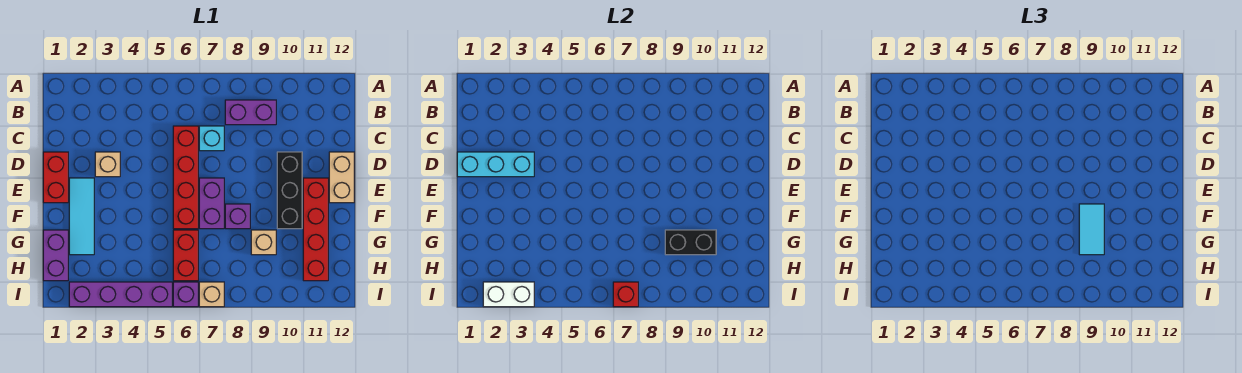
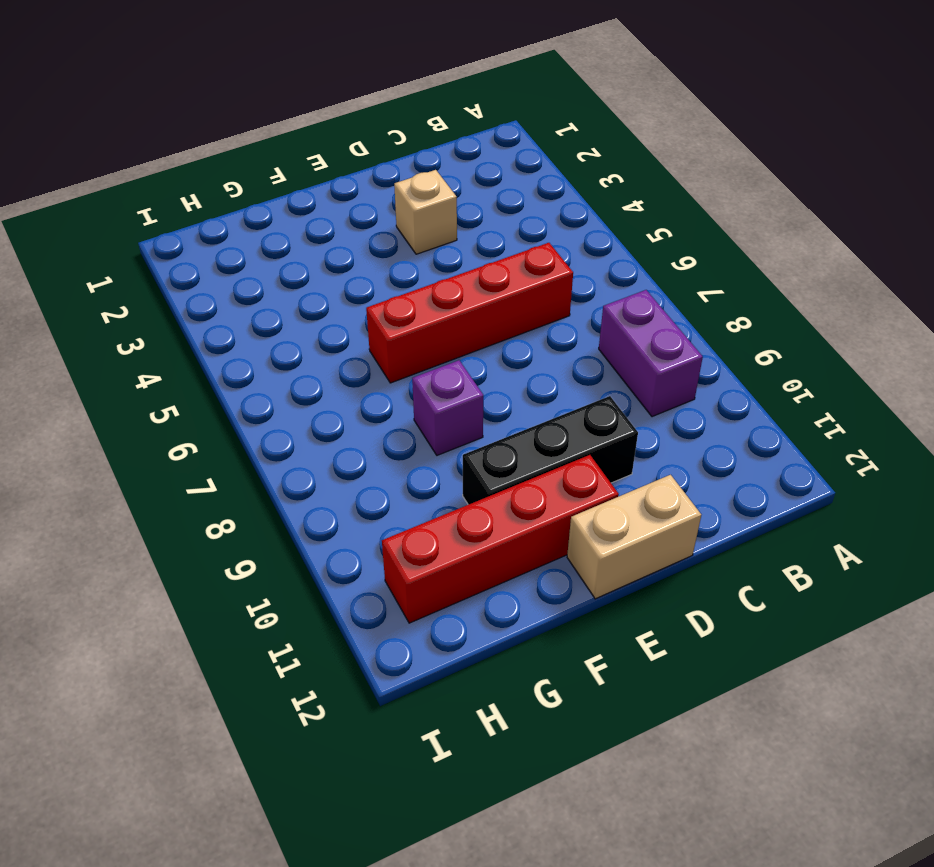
none -> cyan 1x1 brick [199,126,224,151]
none -> red 1x2 brick [43,152,68,203]
none -> cyan 1x3 tile [69,178,94,255]

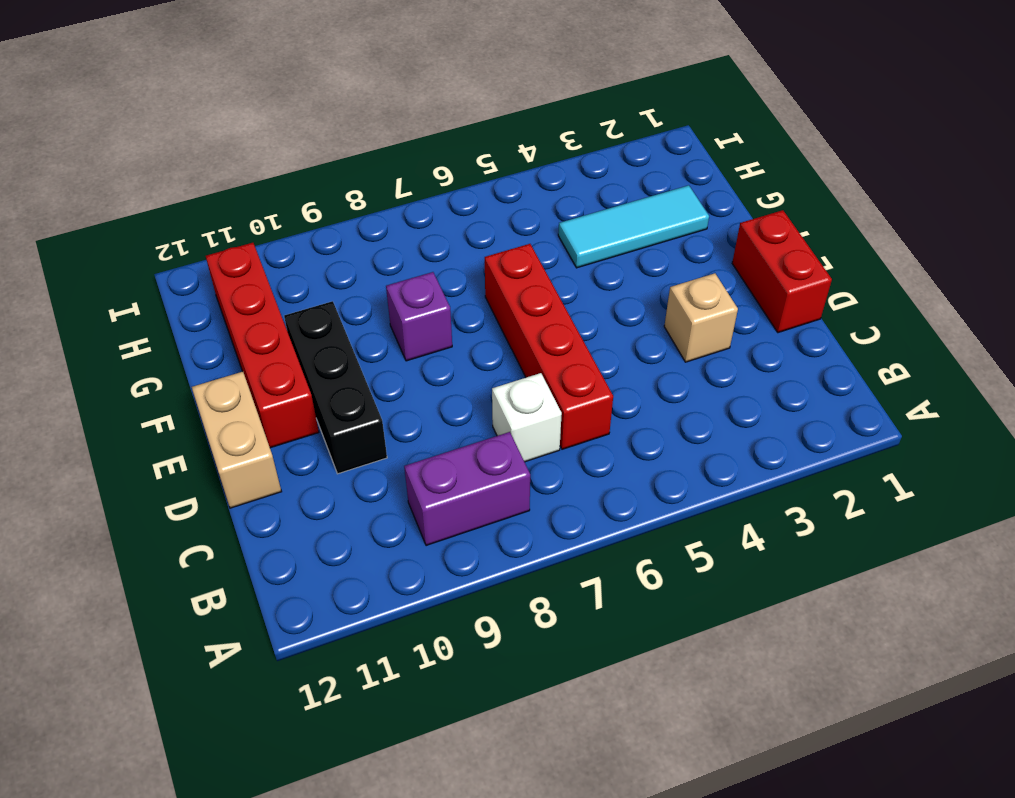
white 1x1 brick [492,373,562,462] -> cyan 1x1 brick [199,126,224,151]
cyan 1x3 tile [558,185,709,268] -> cyan 1x3 tile turned to [69,178,94,255]
none -> purple 1x2 brick [199,178,224,229]
none -> purple 1x2 brick [43,230,68,281]
none -> red 1x2 brick [173,230,198,281]

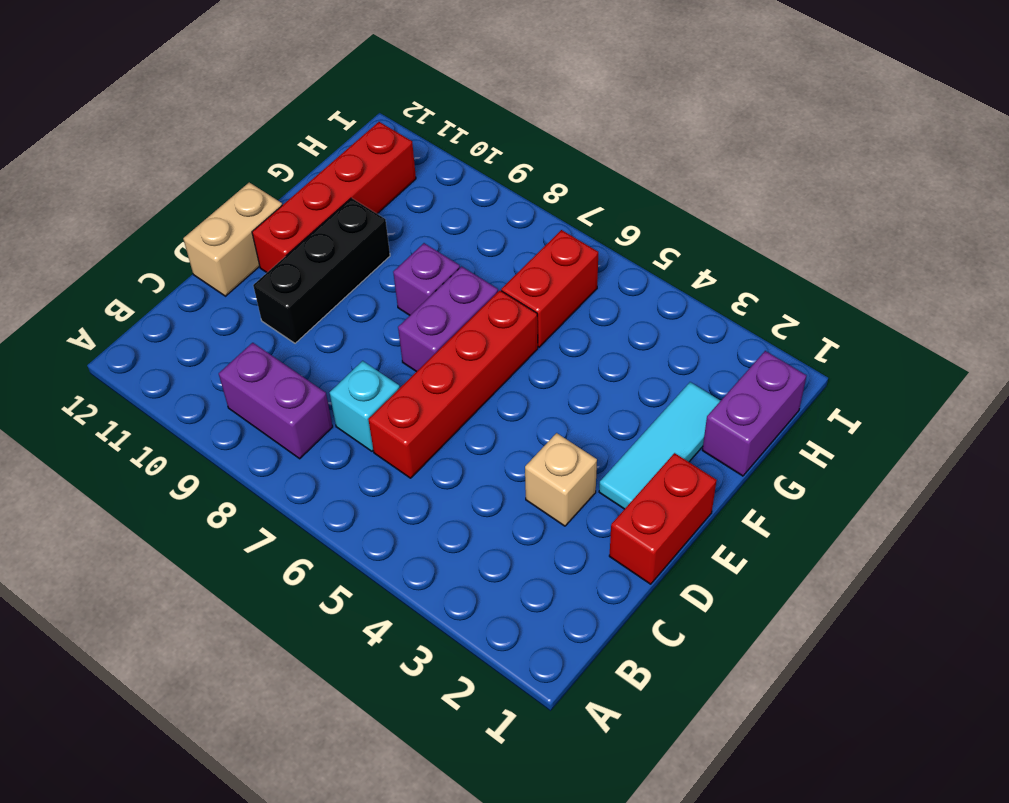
none -> tan 1x1 brick [251,230,276,255]
none -> purple 1x4 brick [69,282,172,307]
none -> purple 1x1 brick [173,282,198,307]

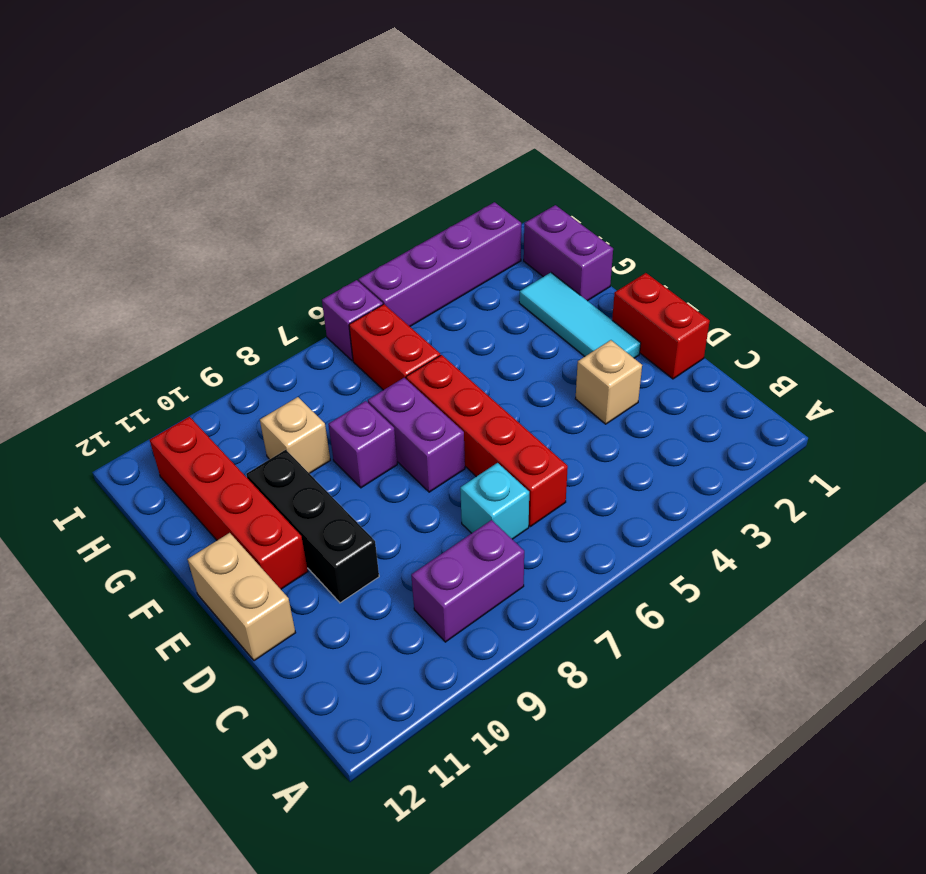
none -> tan 1x1 brick [199,282,224,307]
none -> cyan 1x3 brick [457,152,534,177]
none -> black 1x2 brick [665,230,716,255]

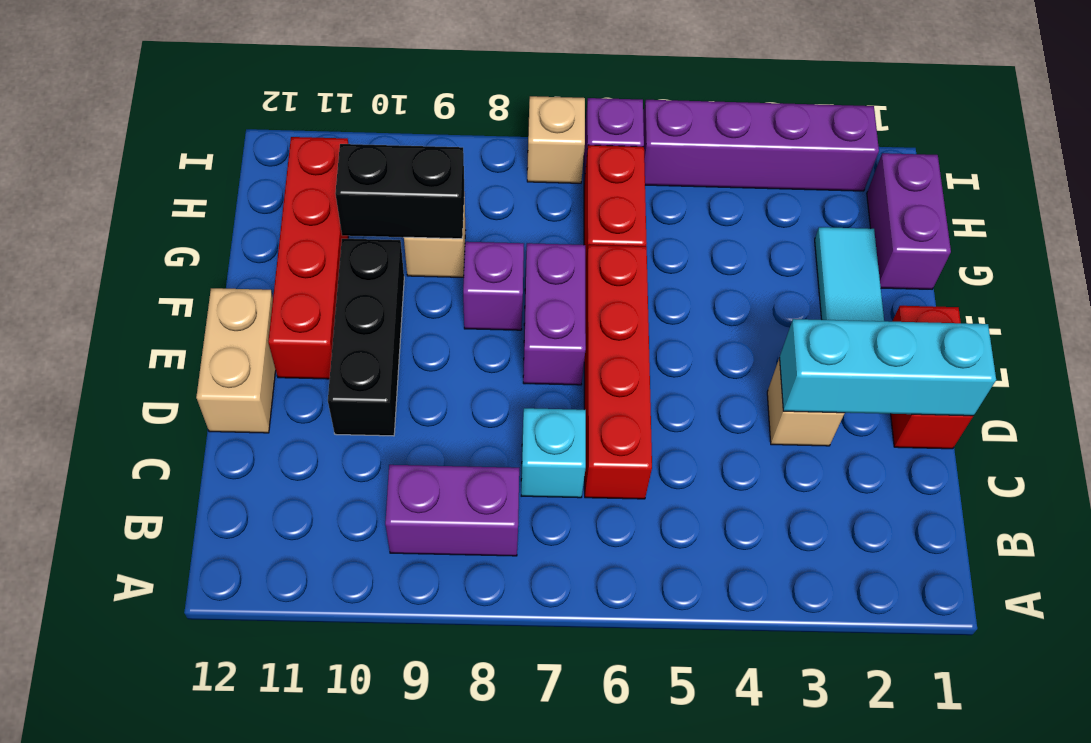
none -> white 1x2 brick [483,282,534,307]
none -> red 1x1 brick [613,282,638,307]
none -> cyan 1x2 tile [1079,204,1104,255]

